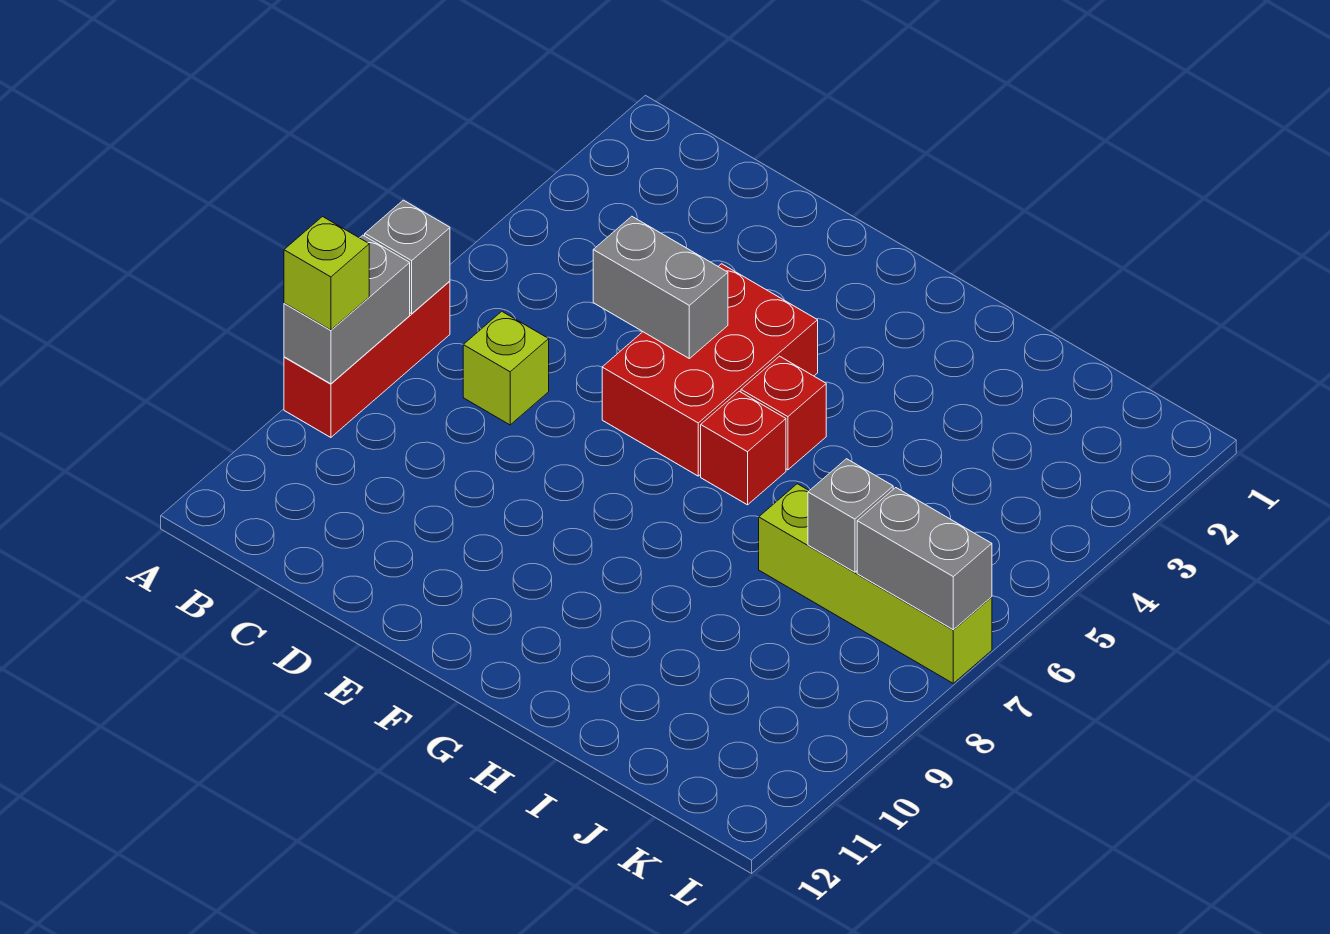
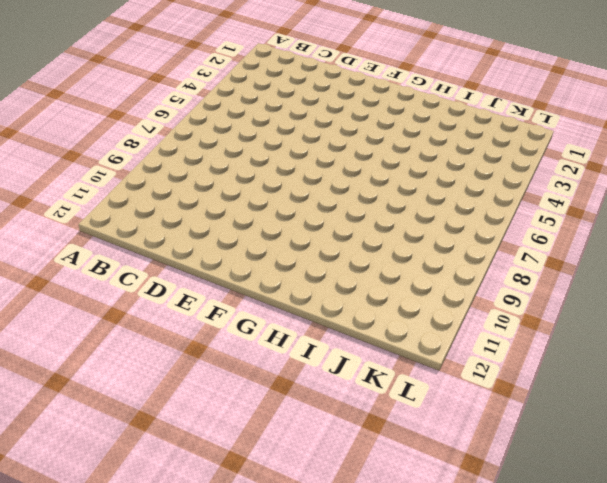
none -> red 1x3 brick [284,281,450,437]
none -> lime 1x1 brick [463,311,549,425]
none -> red 2x3 brick [602,264,818,476]

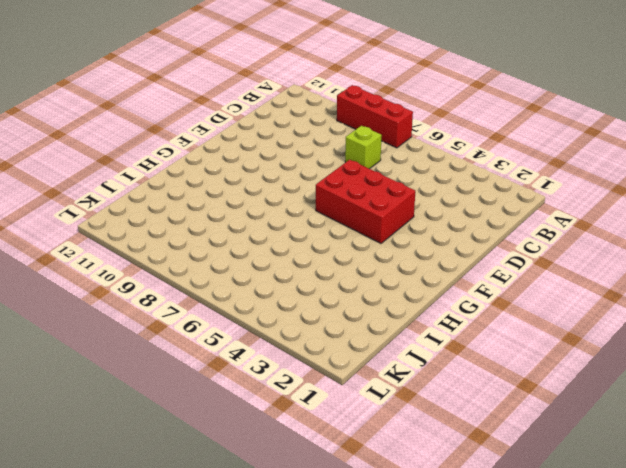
none -> red 1x1 brick [741,356,826,470]
none -> red 1x1 brick [701,391,786,505]
none -> lime 1x4 brick [759,484,992,683]

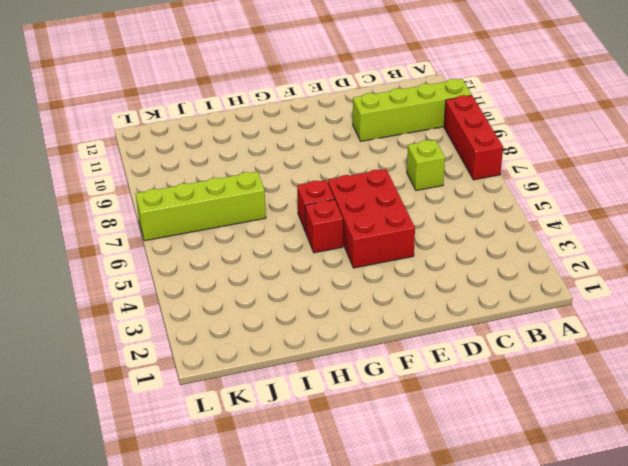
lime 1x4 brick [353,79,472,141] -> none
none -> grey 1x1 brick [365,200,450,314]
none -> grey 1x2 brick [284,235,410,384]
none -> grey 1x2 brick [593,216,728,359]

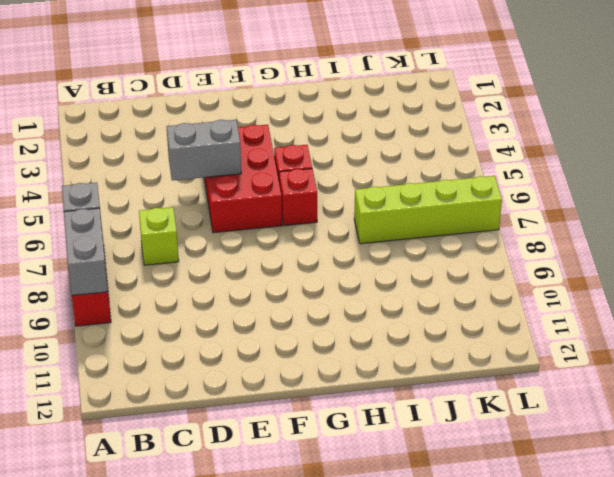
none -> grey 1x1 brick [808,459,893,572]
none -> grey 1x2 brick [857,488,992,630]
none -> lime 1x1 brick [284,217,369,330]

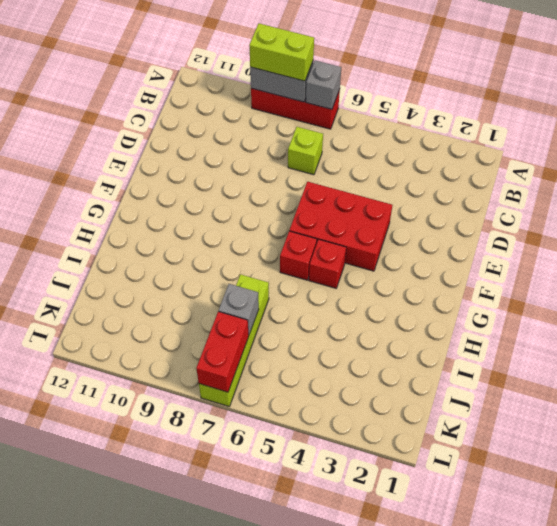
lime 1x2 brick [249,24,314,81] -> lime 1x1 brick [284,217,369,330]
red 1x2 brick [196,312,249,392] -> grey 1x2 brick [857,488,992,630]
none -> grey 1x2 brick [593,216,728,359]

